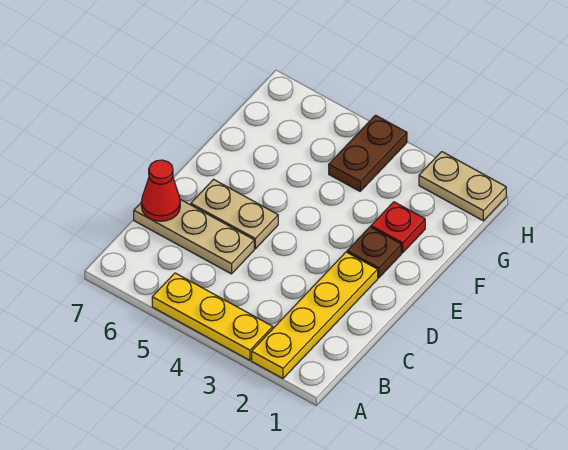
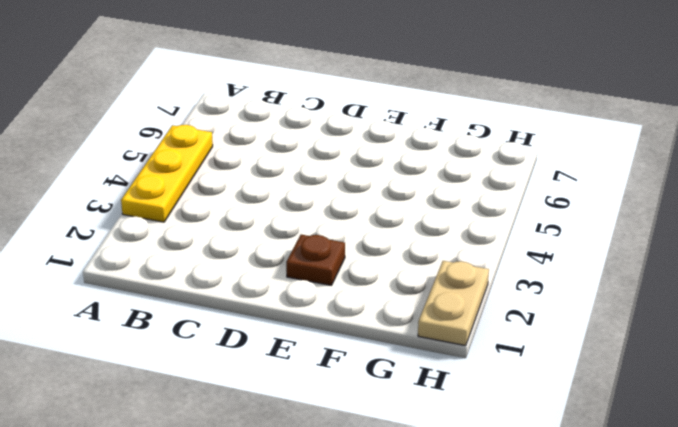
none -> yellow 1x4 plate [252,252,378,378]
none -> tan 1x3 plate [134,199,254,274]

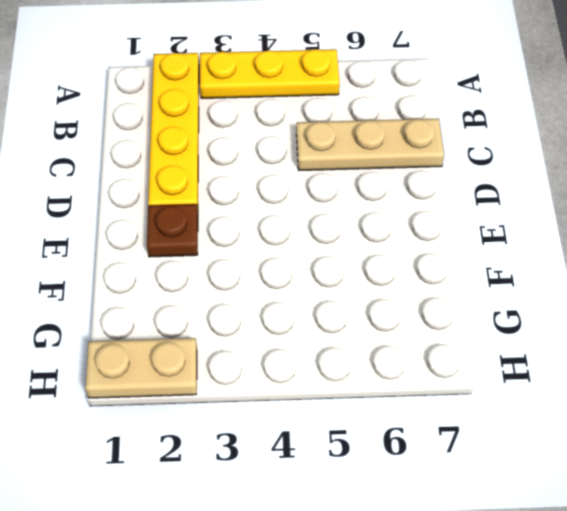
none -> tan 1x2 plate [191,179,278,249]
none -> red 1x1 plate [371,202,425,253]

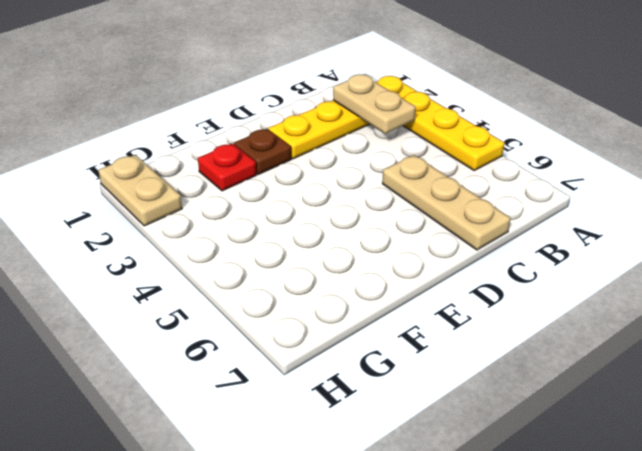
tan 1x2 plate [333,74,416,134] -> tan 1x2 plate moved to [191,179,278,249]
none -> brown 1x2 plate [329,115,407,191]
none -> red 1x1 cone [141,160,180,221]

